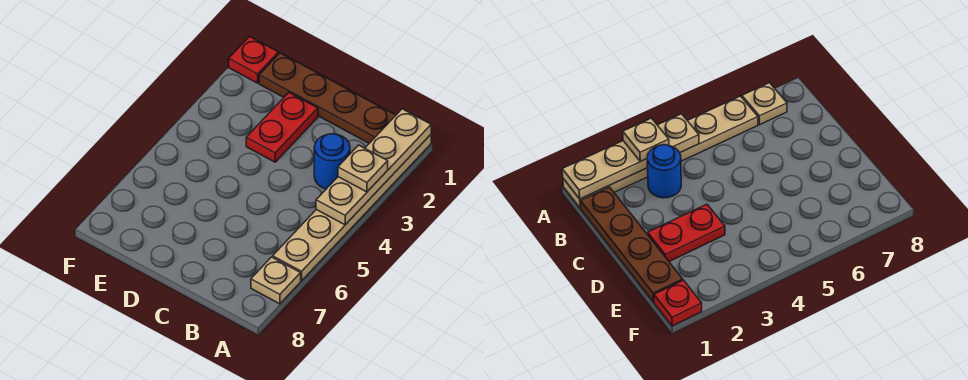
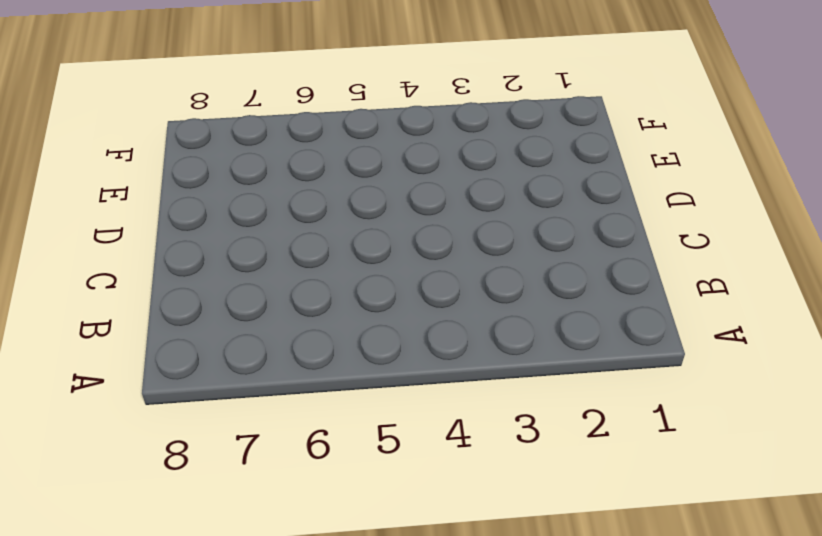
none -> tan 1x6 plate [273,135,431,281]
none -> tan 1x1 plate [251,257,301,304]

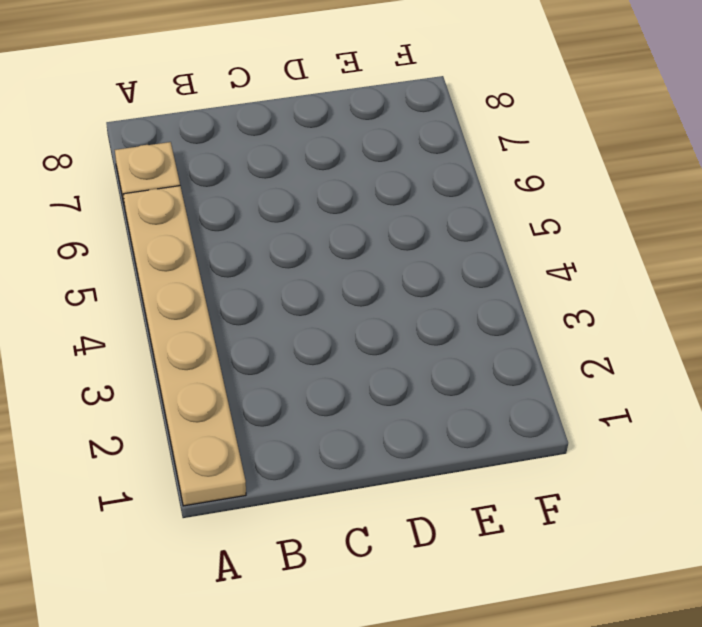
none -> brown 1x4 plate [259,53,396,143]
none -> blue 1x1 round brick [314,134,350,189]

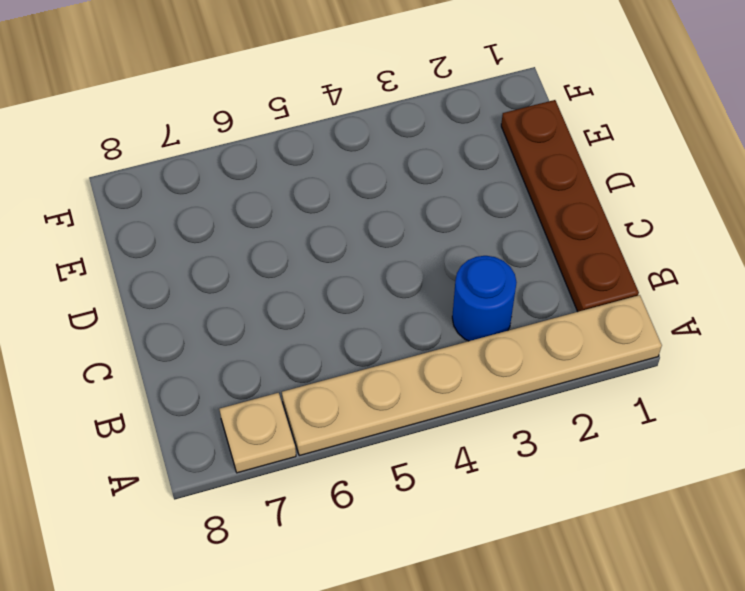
none -> red 1x2 plate [246,93,318,162]
none -> red 1x1 plate [229,37,279,83]

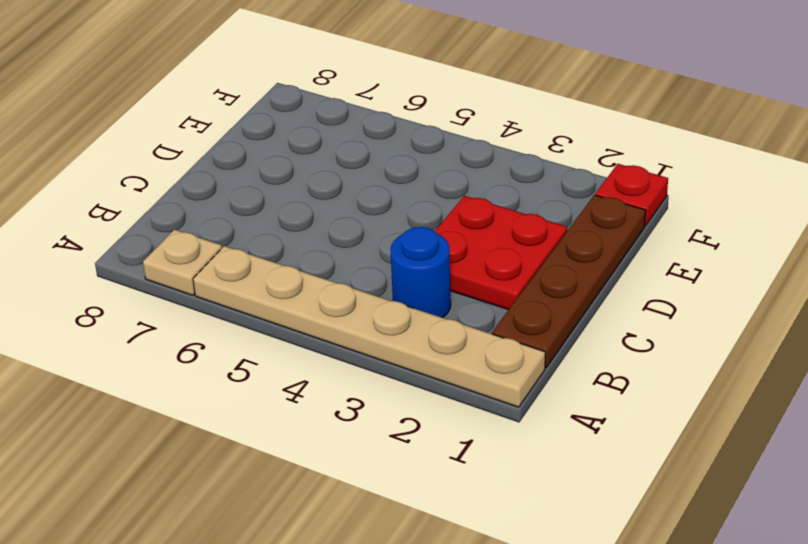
red 2x2 plate [435,196,567,310] -> red 1x2 plate [246,93,318,162]
none -> tan 1x4 plate [316,109,431,225]
none -> tan 1x1 plate [338,145,388,192]

